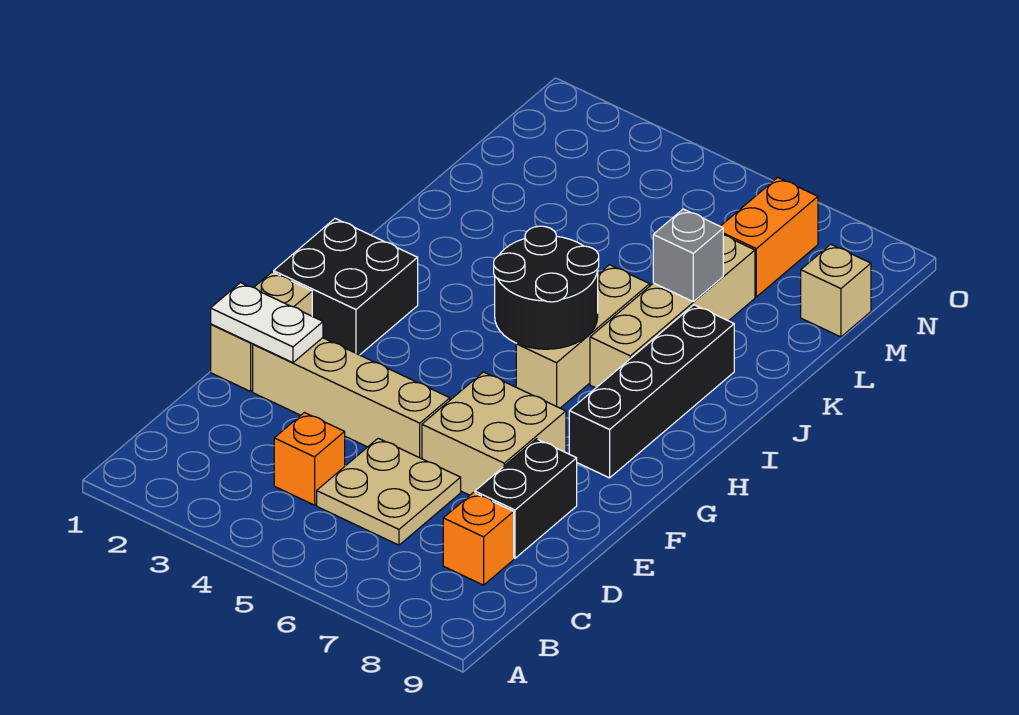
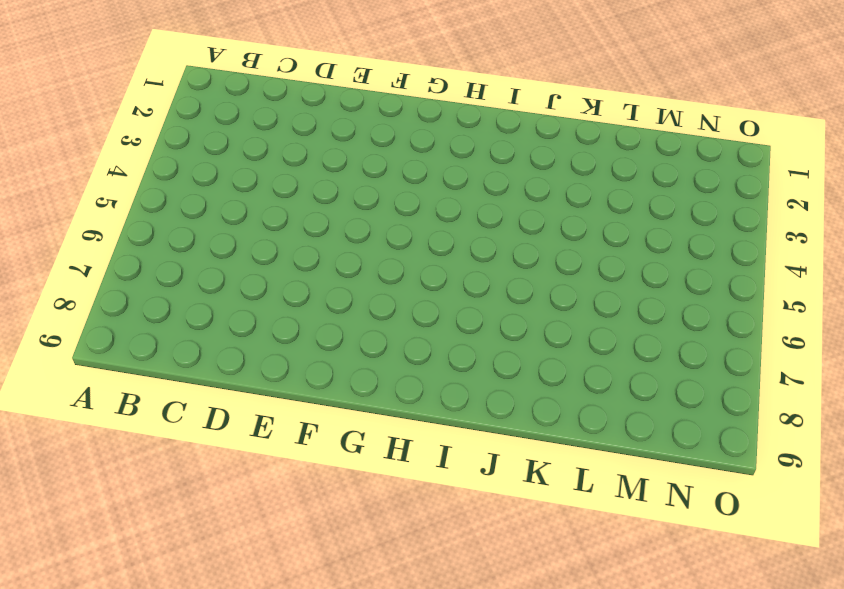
none -> orange 1x1 brick [274,413,345,505]
none -> tan 2x2 plate [317,438,461,545]
none -> orange 1x1 brick [443,493,514,585]

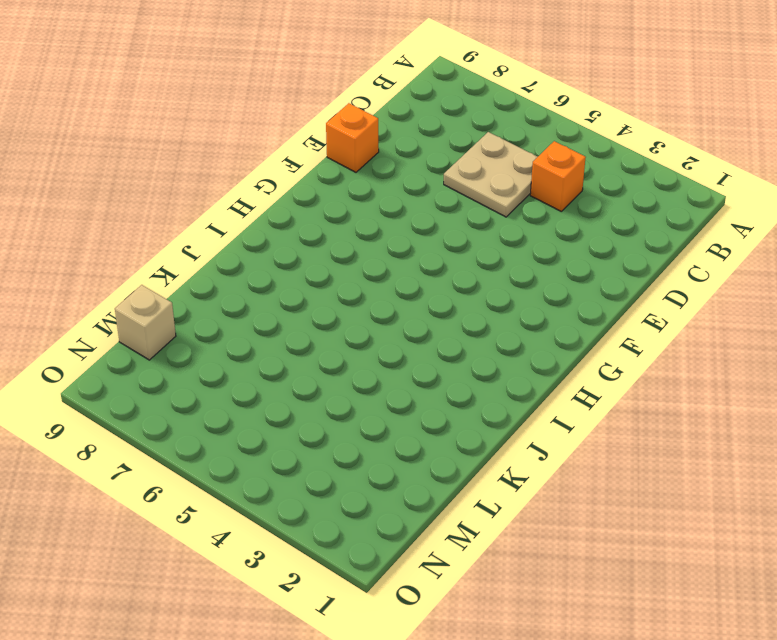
orange 1x1 brick [326,103,379,172] -> orange 1x1 brick moved to [443,493,514,585]
none -> black 1x2 brick [475,439,577,558]
none -> tan 1x2 brick [211,272,312,391]
none -> tan 1x4 brick [253,338,450,459]

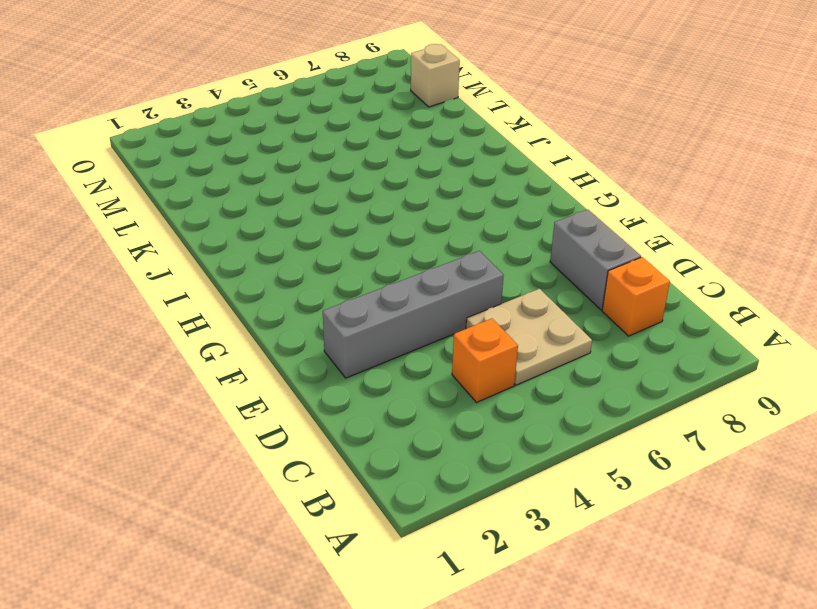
grey 1x2 brick [550,209,641,310] -> black 1x2 brick [475,439,577,558]
grey 1x4 brick [323,251,504,378] -> tan 1x4 brick [253,338,450,459]
none -> tan 1x2 brick [211,272,312,391]
none -> tan 2x2 brick [422,372,566,495]
none -> black 2x2 brick [274,219,418,355]

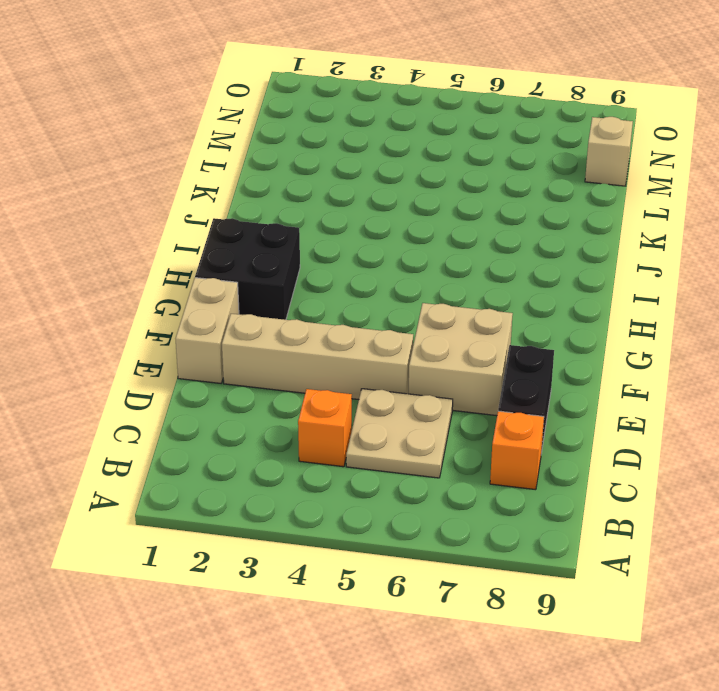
none -> black 1x4 brick [569,305,734,478]
none -> tan 1x3 brick [516,265,650,408]
none -> tan 1x4 brick [590,235,755,388]

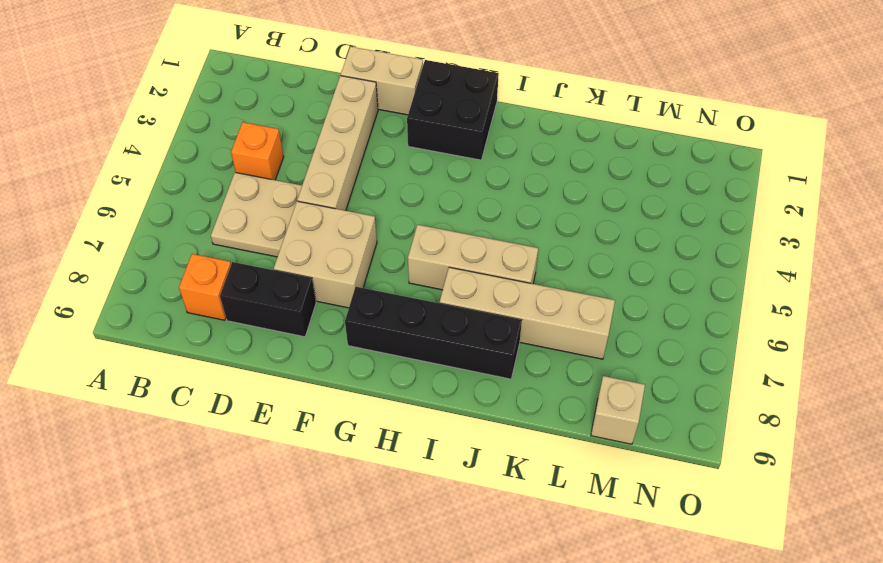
none -> orange 1x2 brick [720,178,818,297]
none -> white 1x2 plate [211,283,323,363]
none -> black 2x2 round brick [494,226,599,349]

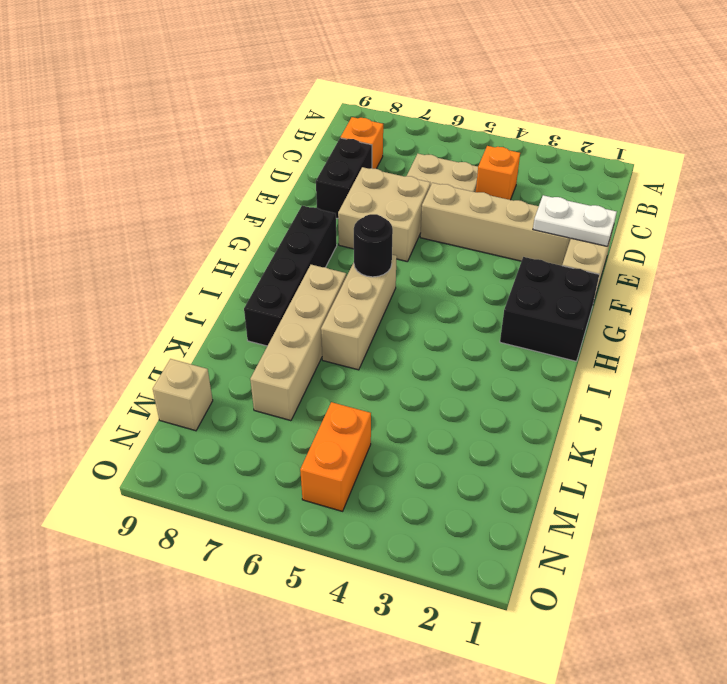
black 1x1 round brick [354,214,393,277] -> black 2x2 round brick [494,226,599,349]
orange 1x2 brick [300,402,371,511] -> orange 1x2 brick moved to [720,178,818,297]
none -> grey 1x1 brick [653,209,723,302]

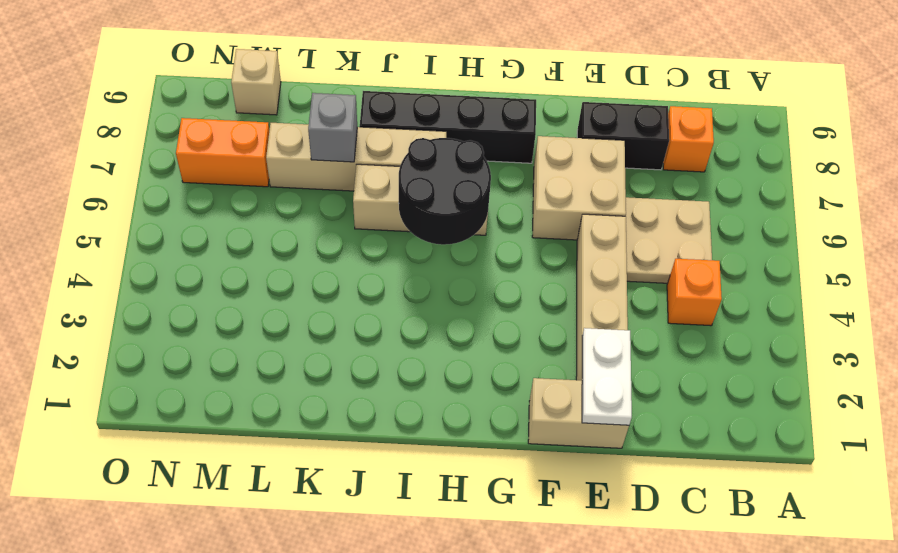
none -> black 2x2 brick [274,219,418,355]

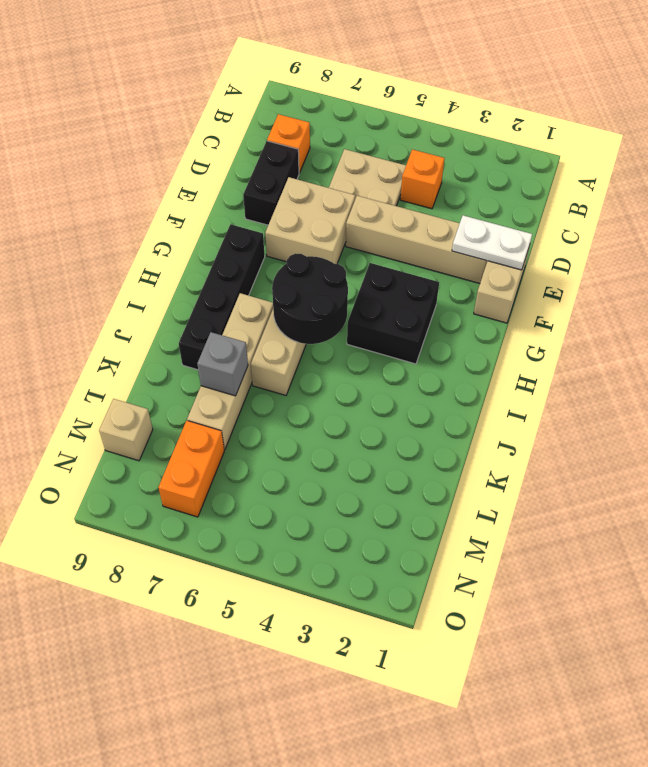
black 2x2 brick [347,263,439,364] -> black 2x2 brick moved to [274,219,418,355]

